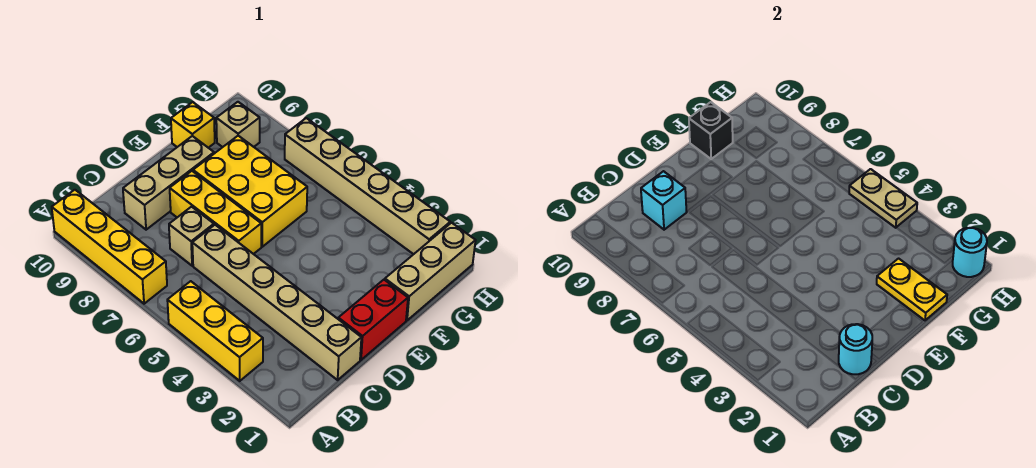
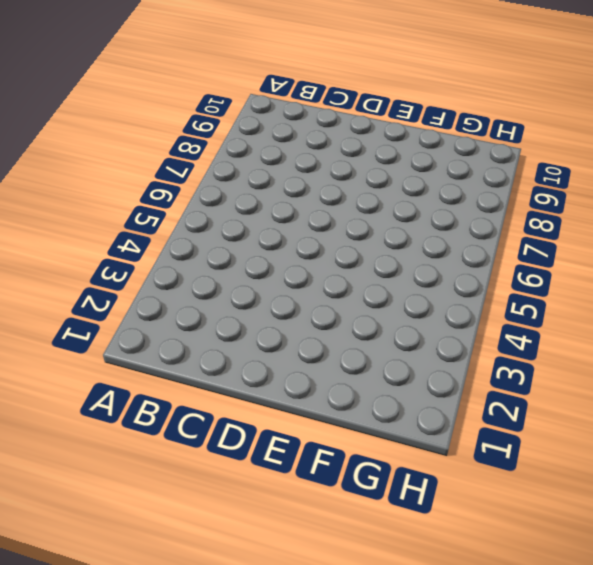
none -> yellow 1x3 brick [167,281,263,381]
none -> yellow 1x4 brick [52,190,167,304]
none -> tan 1x6 brick [192,225,361,380]

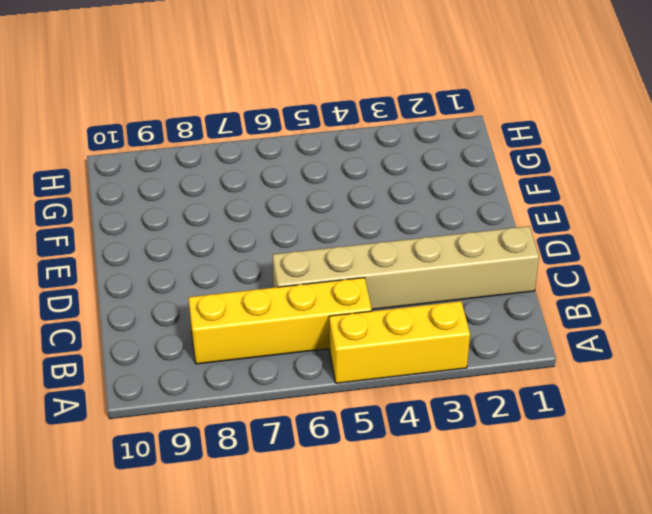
yellow 1x4 brick [189,278,372,364] -> yellow 1x4 brick moved to [52,190,167,304]
none -> tan 1x1 brick [169,207,214,266]
none -> tan 1x3 brick [123,136,214,230]
none -> red 1x2 brick [338,280,408,360]

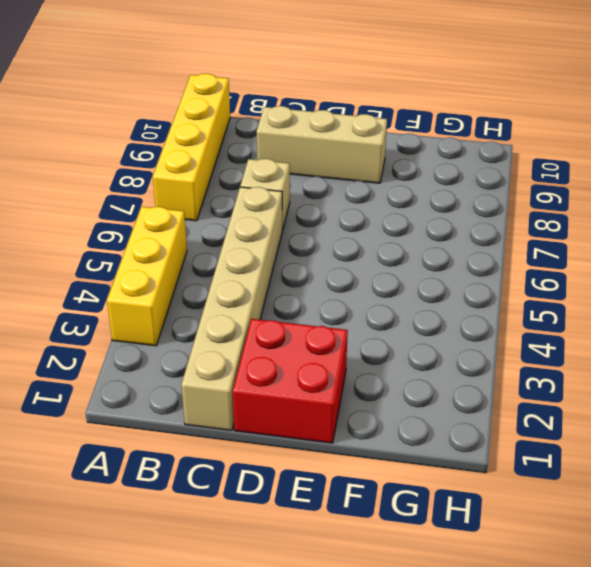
red 2x2 brick [233,319,348,443] -> red 1x2 brick [338,280,408,360]
none -> yellow 1x3 brick [170,171,261,254]
none -> yellow 2x3 brick [193,136,307,247]
none -> tan 1x3 brick [385,223,476,320]

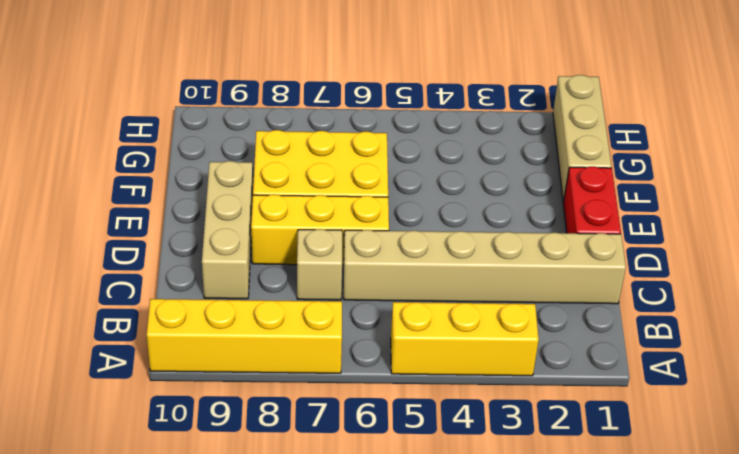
none -> yellow 1x1 brick [171,102,215,148]
none -> tan 1x1 brick [216,102,260,147]
none -> tan 1x6 brick [285,118,450,254]

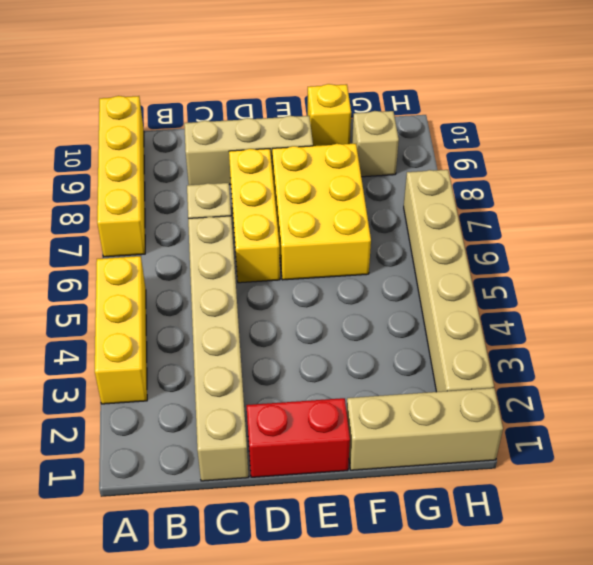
none -> cyan 1x1 round brick [839,324,872,374]
none -> cyan 1x1 brick [641,171,687,230]
none -> yellow 1x2 plate [877,259,947,320]

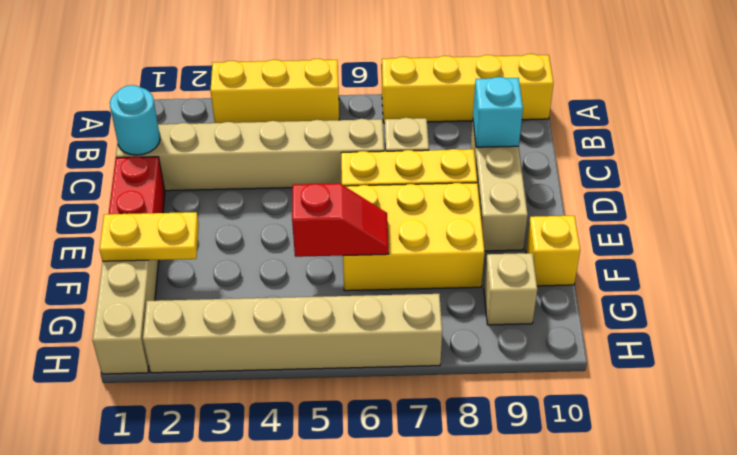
red 1x2 slope [292,183,389,257] -> none
none -> black 1x1 brick [689,102,733,159]
none -> cyan 1x1 round brick [953,228,987,277]
none -> tan 1x2 plate [849,169,917,228]

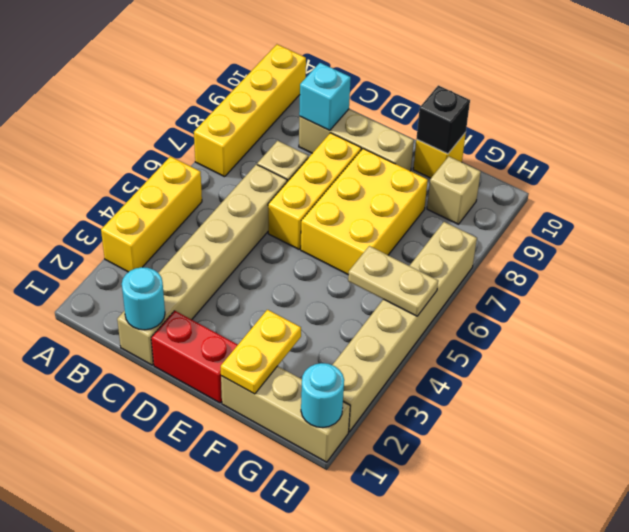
tan 1x2 plate [348,246,438,316] -> tan 1x2 plate turned to [849,169,917,228]

